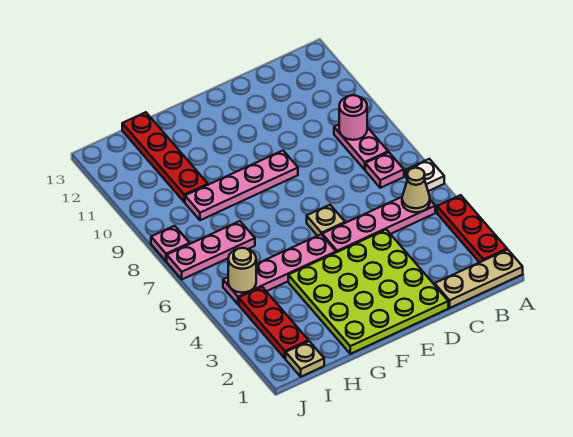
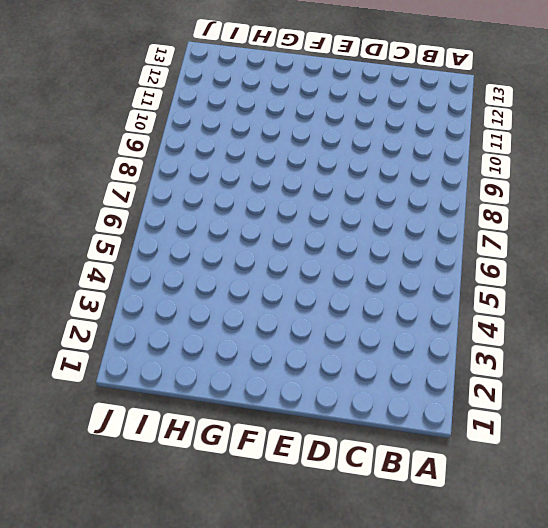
none -> tan 1x3 plate [435,250,523,308]
none -> red 1x3 plate [437,195,507,263]
none -> white 1x1 plate [406,159,444,191]

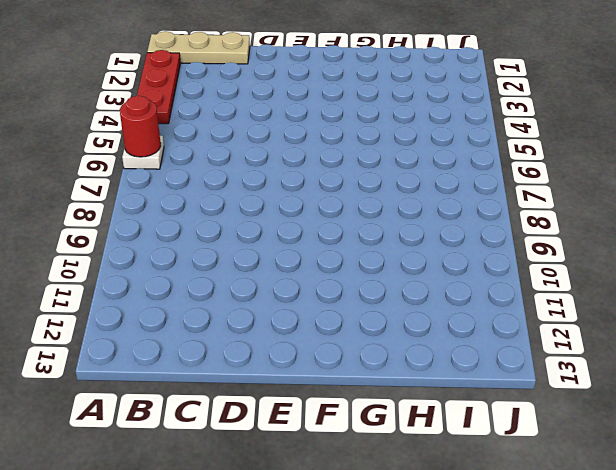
red 1x1 round brick [120,96,161,157] -> none
none -> pink 1x4 plate [322,197,435,252]
none -> pink 1x1 plate [365,152,404,188]
none -> pink 1x2 plate [334,125,388,169]

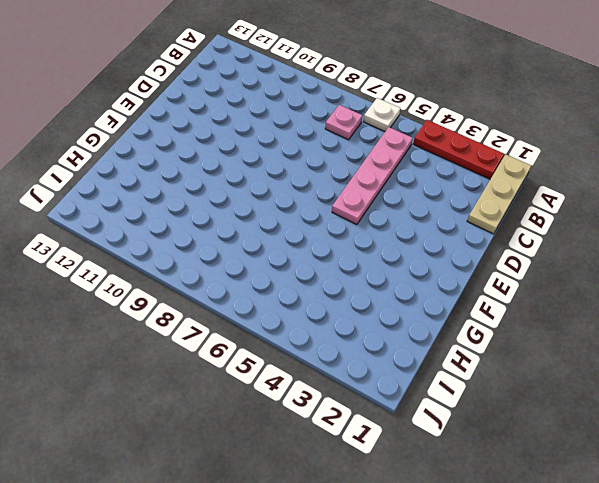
none -> pink 1x2 plate [334,125,388,169]
none -> lime 4x4 plate [288,230,448,354]
none -> tan 1x1 plate [307,205,345,236]

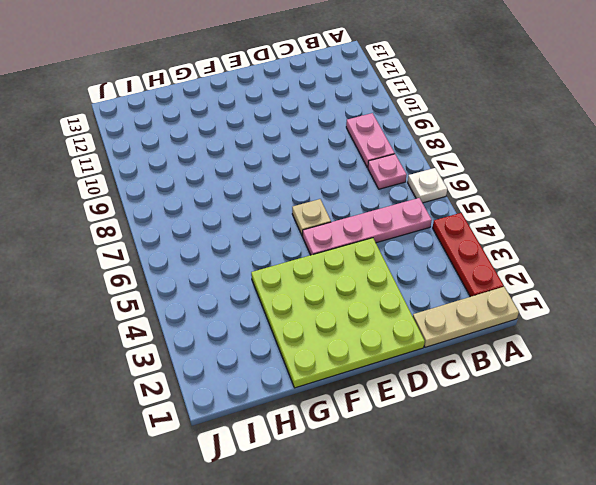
none -> pink 1x4 plate [185,151,298,220]
none -> pink 1x4 plate [223,234,336,304]
none -> pink 1x3 plate [167,221,255,279]

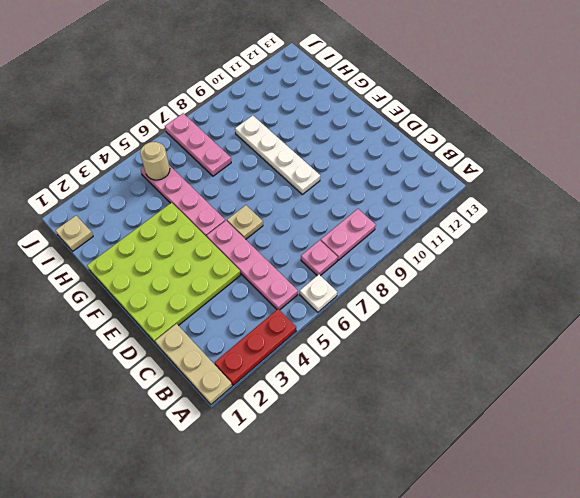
white 1x4 plate [235,115,320,194] -> pink 1x4 plate [185,151,298,220]
none -> red 1x4 plate [122,112,208,202]
none -> red 1x3 plate [239,287,309,359]
none -> pink 1x1 plate [151,226,190,261]

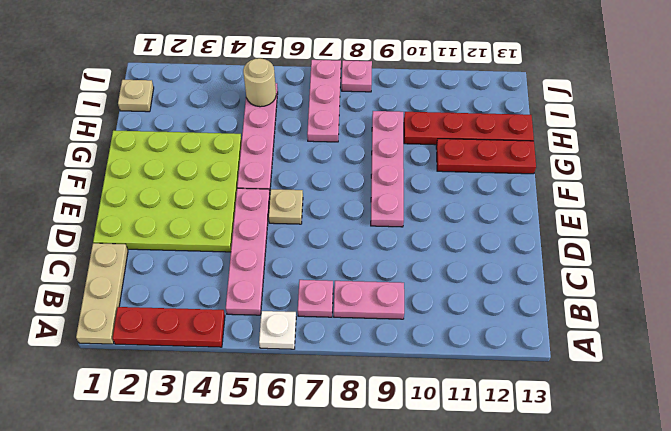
red 1x3 plate [436,139,536,174] -> red 1x3 plate moved to [239,287,309,359]
none -> tan 1x1 cone [402,168,430,212]
none -> pink 1x1 round brick [339,95,367,140]

